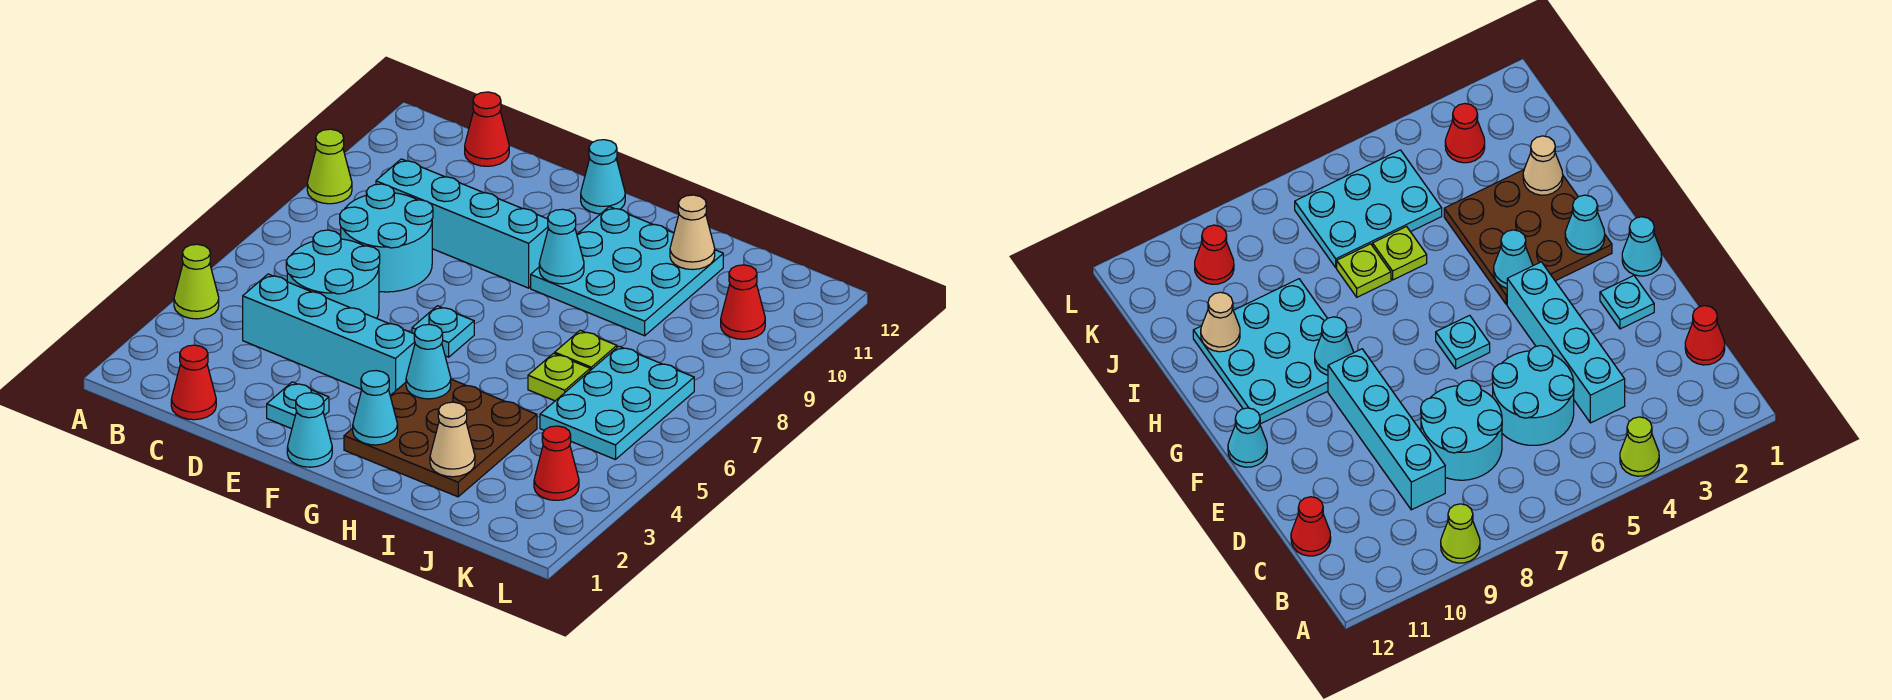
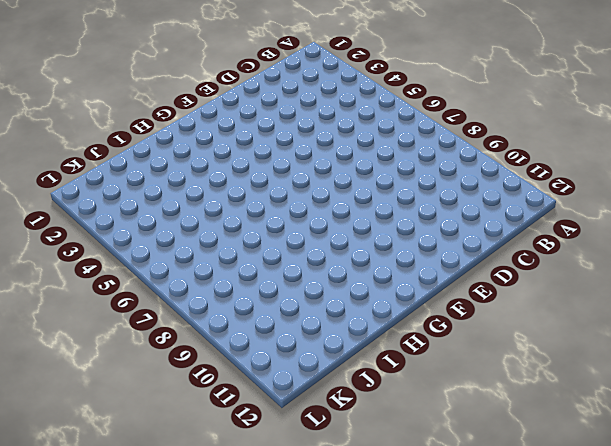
none -> lime 1x1 cone [174,244,219,319]
none -> lime 1x1 cone [307,129,352,204]
none -> red 1x1 cone [171,345,216,420]

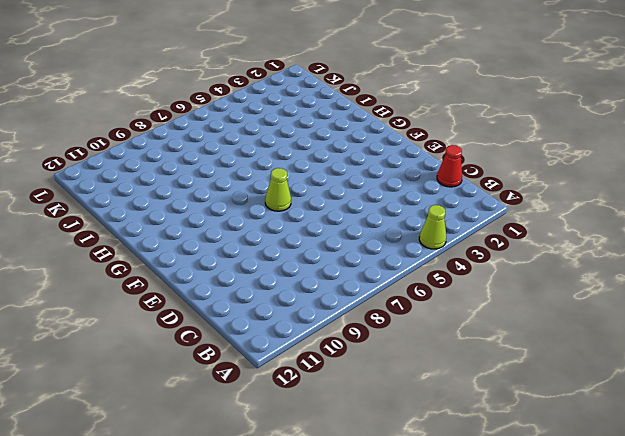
lime 1x1 cone [265,168,291,211] -> lime 1x1 cone moved to [307,129,352,204]
none -> cyan 1x4 brick [243,274,415,395]
none -> cyan 2x2 round brick [286,230,380,318]
none -> cyan 2x2 round brick [340,184,433,292]

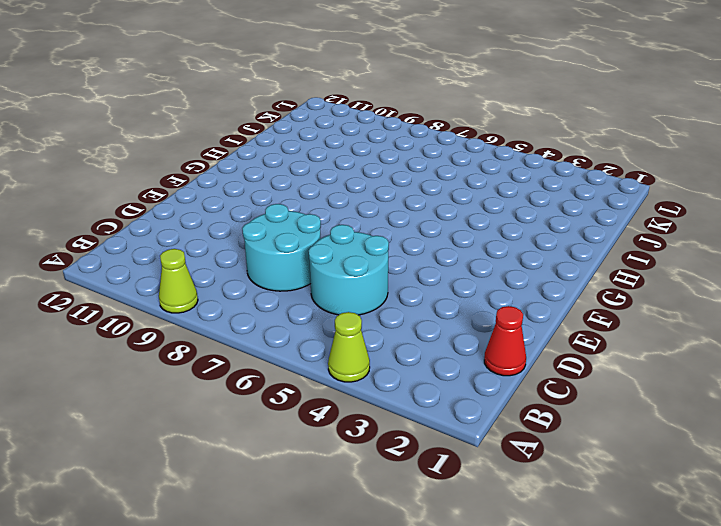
none -> cyan 1x4 brick [243,274,415,395]
none -> cyan 1x4 brick [376,159,548,288]
none -> red 1x1 cone [465,92,509,166]

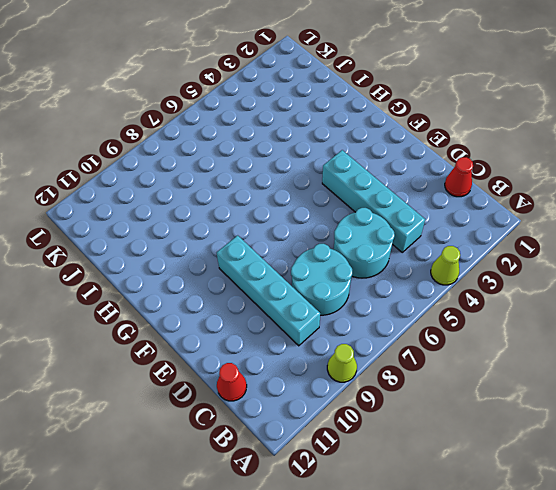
none -> cyan 1x1 plate [267,382,329,429]
none -> cyan 1x1 cone [287,393,332,467]
none -> cyan 1x1 plate [412,306,474,357]

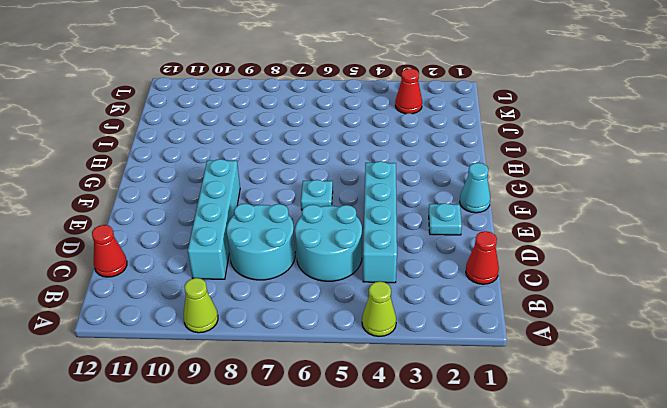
none -> cyan 1x1 cone [581,140,625,214]
none -> brown 3x3 plate [344,379,537,497]
none -> cyan 3x3 plate [531,207,723,336]

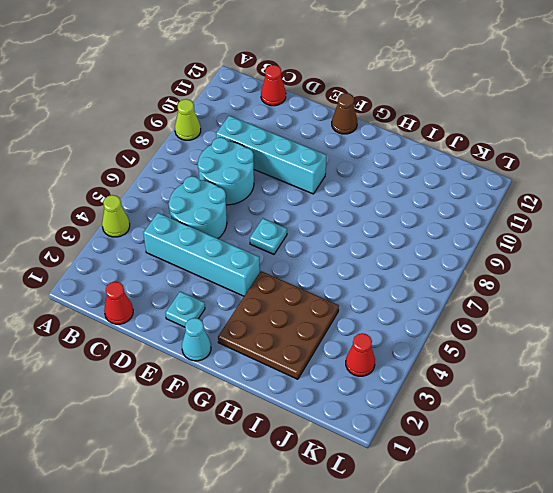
brown 1x1 cone [332,93,357,134] -> cyan 1x1 cone [581,140,625,214]
none -> cyan 3x3 plate [531,207,723,336]
none -> lime 1x1 plate [528,353,590,401]
none -> lime 1x1 plate [555,330,617,370]

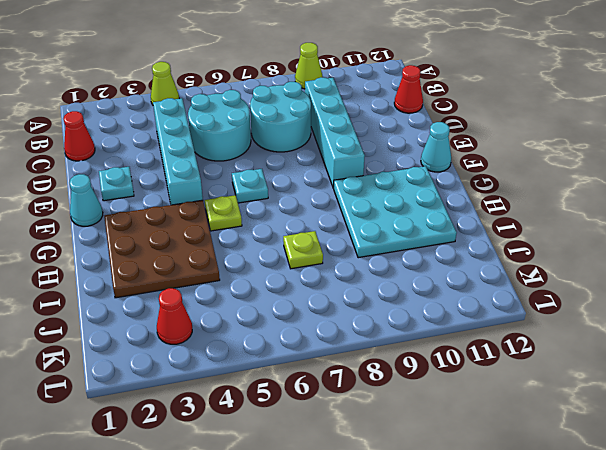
lime 1x1 plate [205,195,242,231] -> lime 1x1 plate moved to [528,353,590,401]
none -> cyan 2x3 plate [540,346,694,460]
none -> red 1x1 cone [721,265,765,339]
none -> cyan 1x1 cone [353,371,398,445]

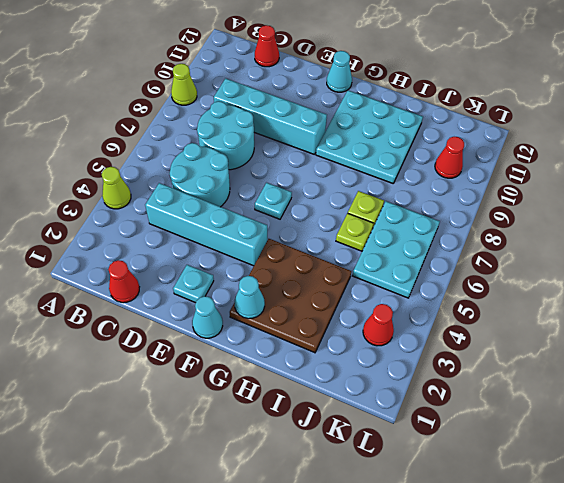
none -> cyan 1x1 cone [406,324,451,399]
none -> cyan 1x1 cone [539,209,584,284]
none -> tan 1x1 cone [430,402,475,477]

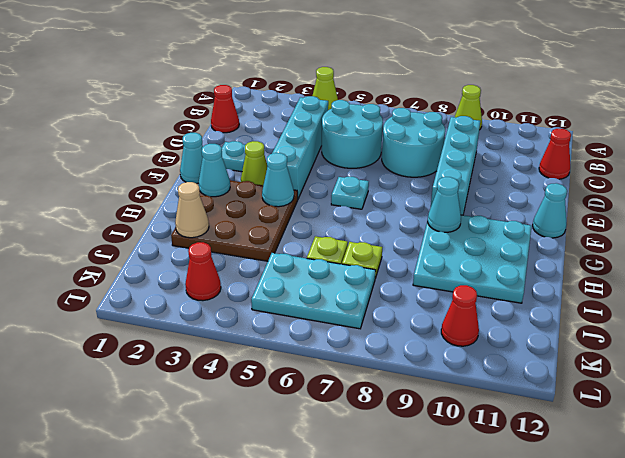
lime 1x1 cone [241,141,267,185] -> none
none -> tan 1x1 cone [670,195,715,270]

